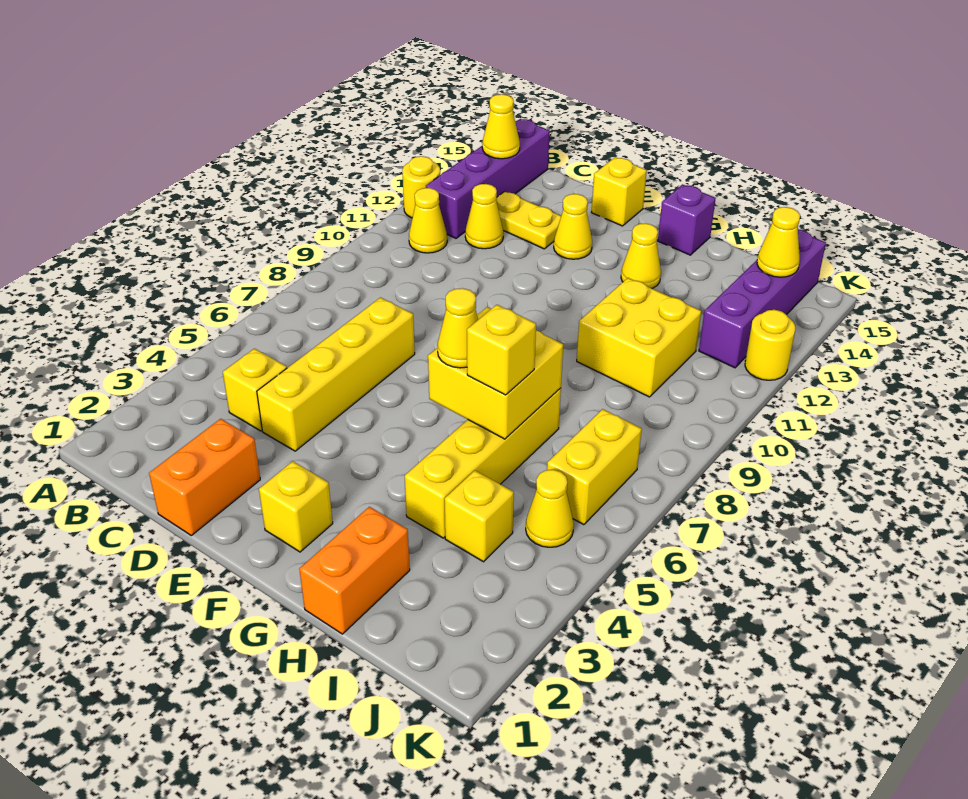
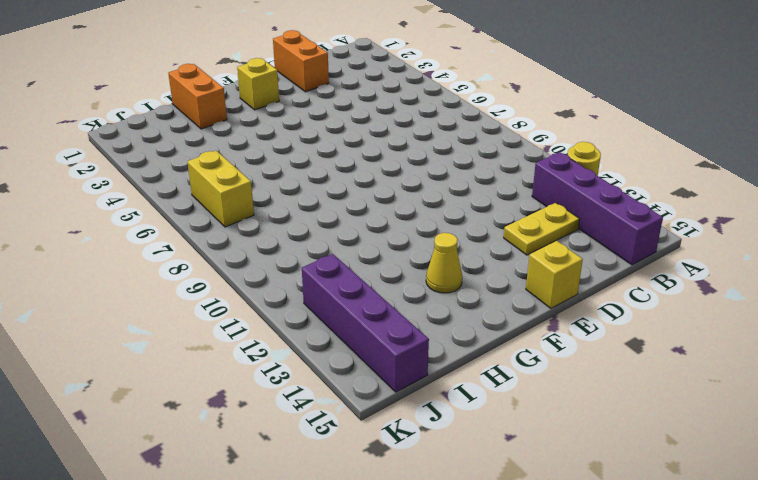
none -> yellow 1x1 cone [409,188,447,253]
none -> yellow 1x1 brick [223,349,287,431]
none -> yellow 1x1 cone [465,184,503,249]

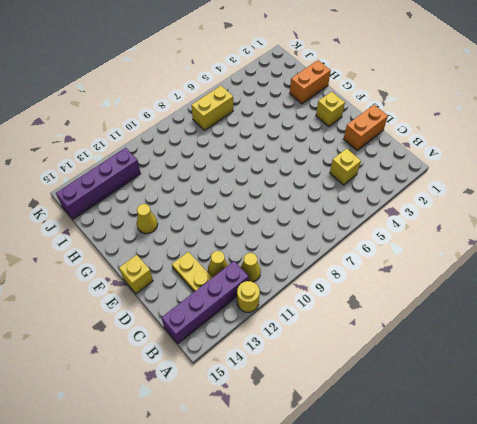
none -> yellow 1x4 brick [257,298,415,451]
none -> yellow 1x1 cone [554,194,592,259]
none -> purple 1x1 brick [658,184,716,255]

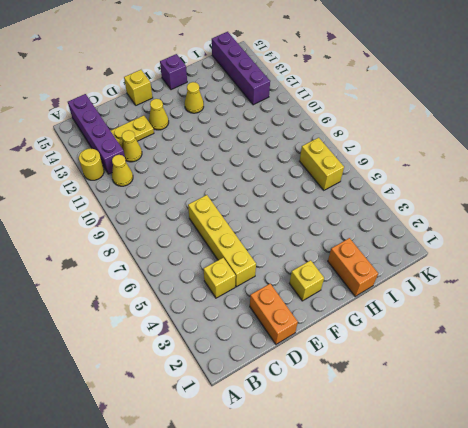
none -> yellow 1x4 brick [405,388,561,538]
none -> yellow 2x2 brick [577,278,701,397]
none -> yellow 1x1 brick [444,471,514,562]

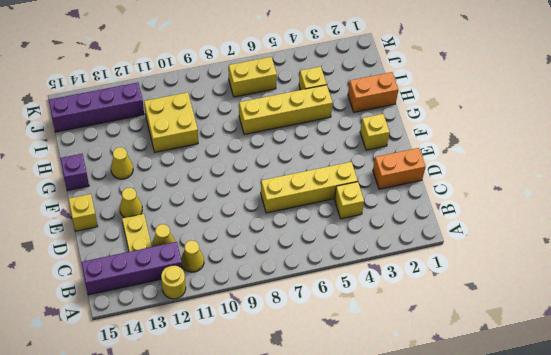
none -> yellow 1x1 cone [526,470,574,547]
none -> yellow 1x1 round brick [745,310,795,380]
none -> yellow 1x1 cone [482,94,520,159]

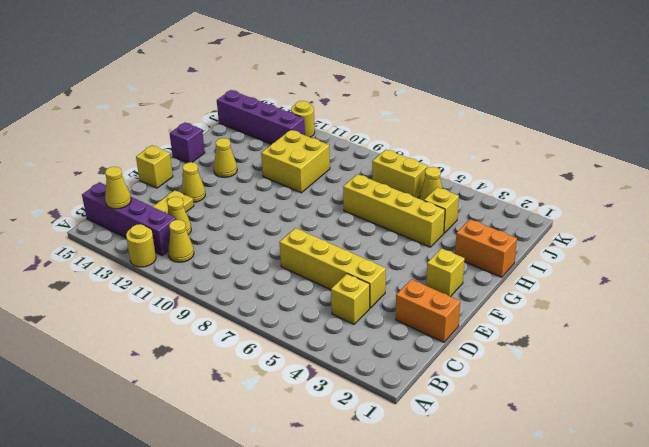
none -> yellow 2x2 brick [428,307,563,439]
none -> yellow 1x1 cone [757,207,800,277]
none -> yellow 1x1 cone [437,288,478,368]

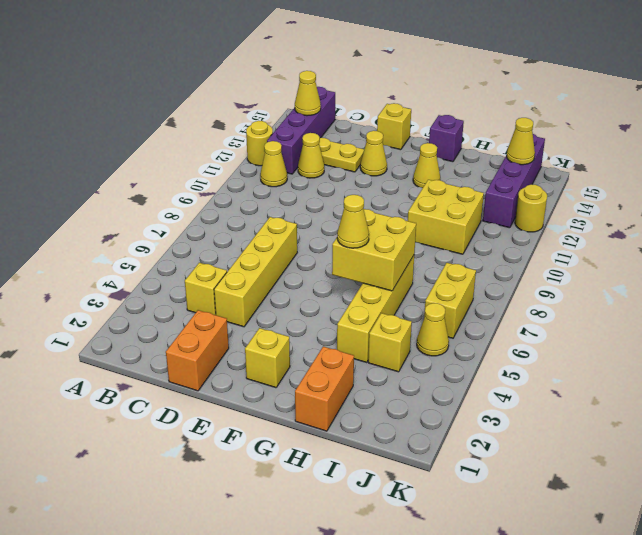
none -> yellow 1x1 brick [467,305,536,395]

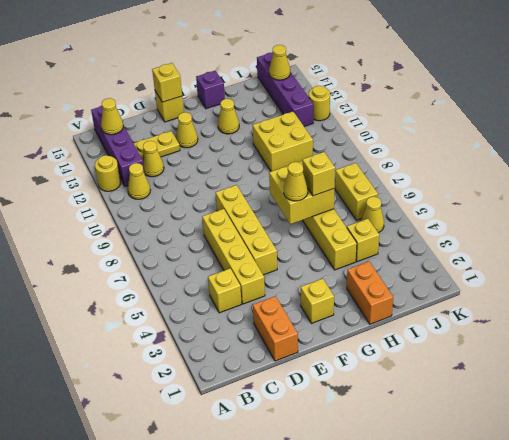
yellow 1x4 brick [216,185,277,275] -> none
yellow 1x1 brick [152,63,182,102] -> none

